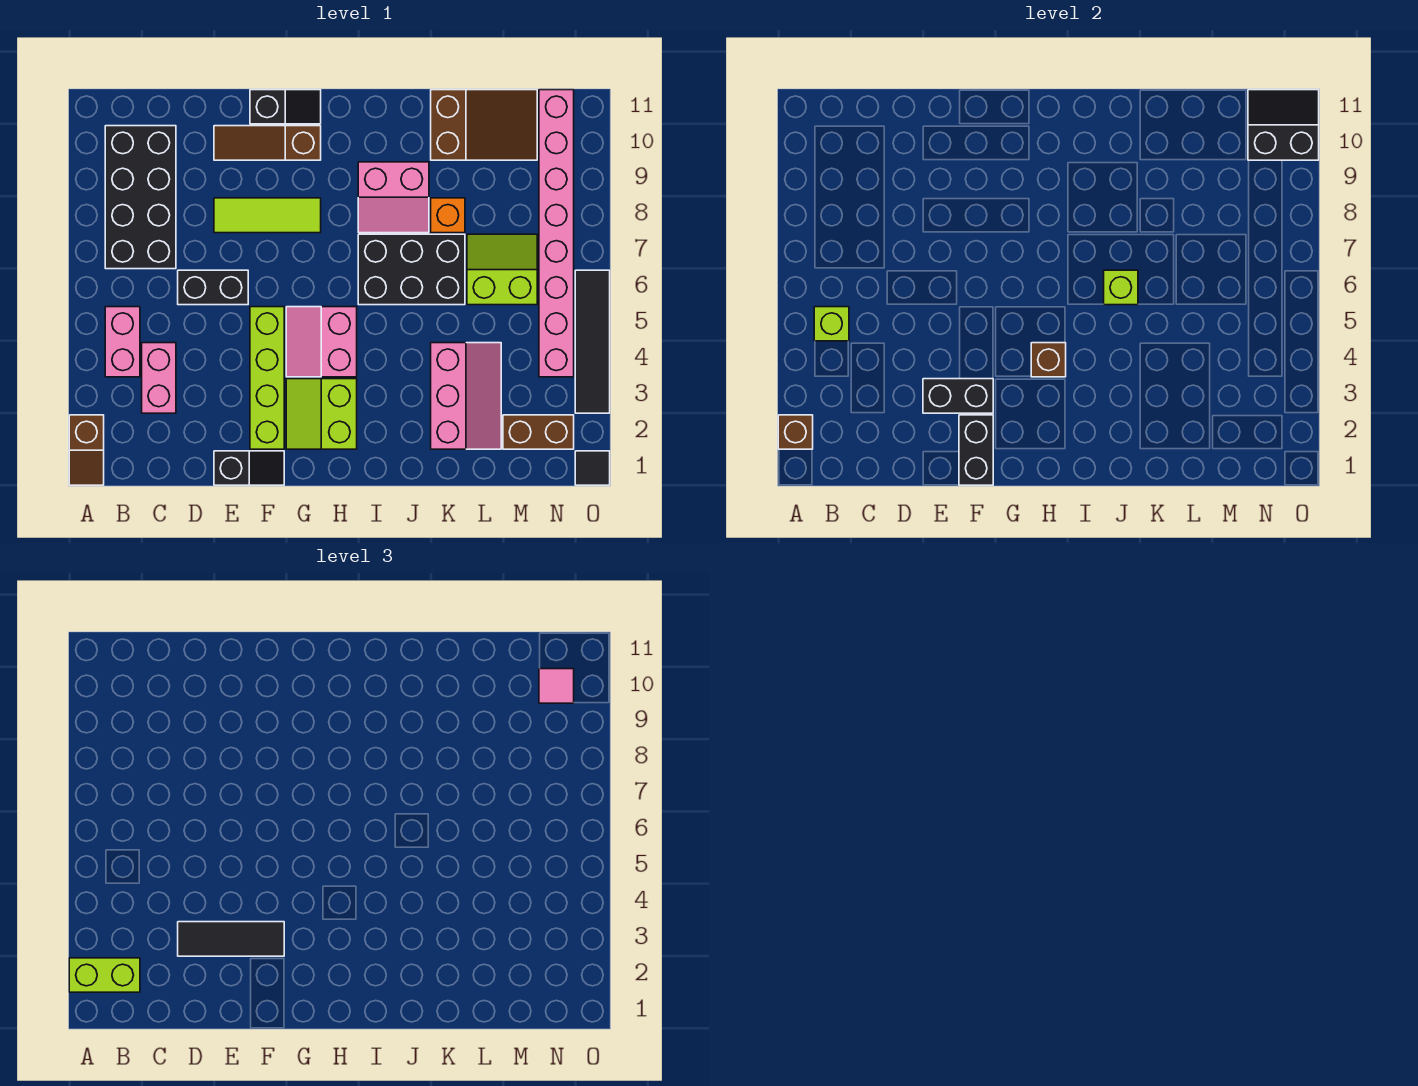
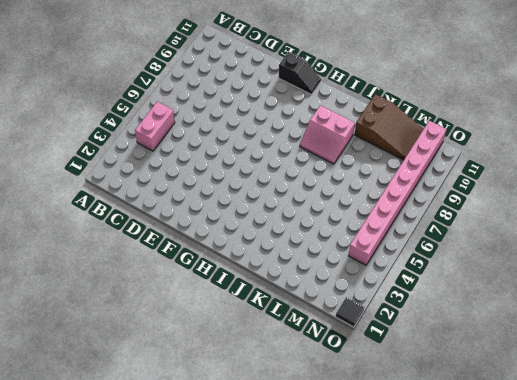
none -> brown 1x2 slope [69,415,104,485]
none -> black 2x4 brick [105,126,176,269]
none -> pink 1x2 brick [142,343,176,413]
none -> black 1x2 brick [178,270,248,305]

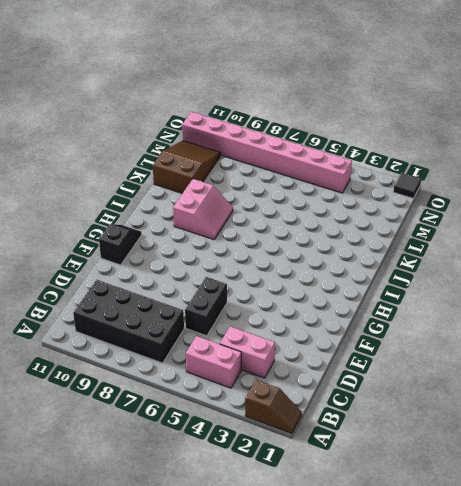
none -> black 1x2 slope [214,451,284,485]
none -> lime 1x3 tile [214,198,321,233]
none -> brown 1x3 slope [214,126,321,160]
none -> lime 1x4 brick [250,307,284,449]

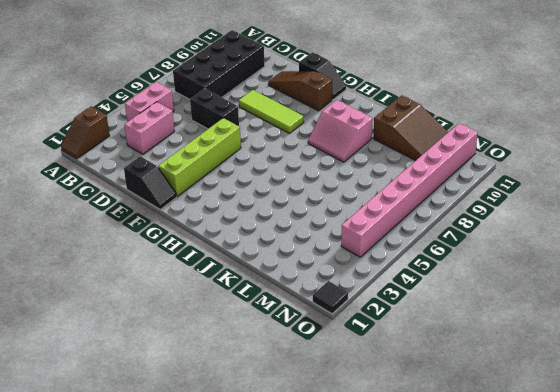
none -> lime 2x2 slope [286,379,357,449]
none -> pink 2x2 slope [286,307,357,377]
none -> black 2x3 brick [358,234,465,305]
none -> pink 2x3 slope [431,343,501,449]

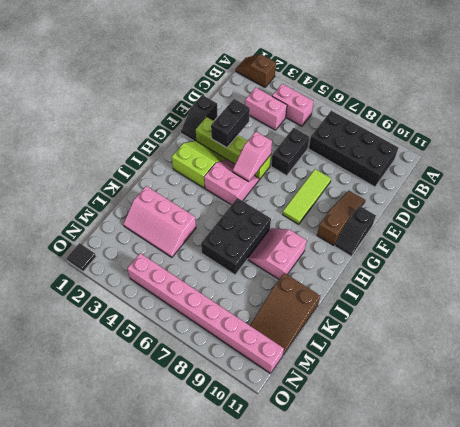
pink 1x2 slope [233,132,272,181] -> none
none -> orange 1x1 brick [431,198,465,233]
none -> lime 2x2 slope [467,234,537,305]
none -> brown 1x2 brick [503,415,574,449]
none -> black 1x4 tile [575,270,610,413]

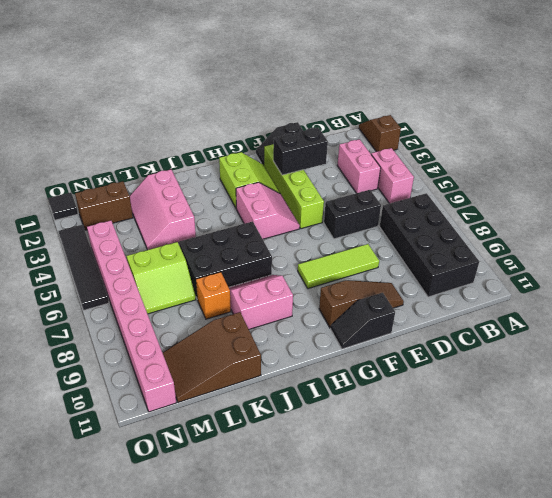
none -> brown 1x1 brick [778,415,813,449]
none -> lime 1x1 brick [814,307,849,341]
none -> black 1x2 brick [959,415,993,485]
none -> brown 1x1 brick [1031,343,1066,377]

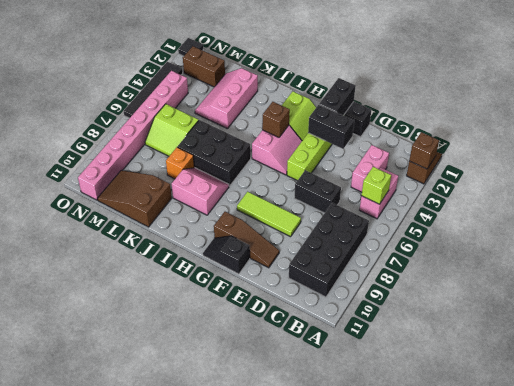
none -> lime 1x1 brick [1104,270,1138,305]
none -> black 2x2 slope [1248,90,1319,160]
none -> lime 1x2 brick [69,958,140,992]
none -> black 1x3 tile [178,922,284,956]

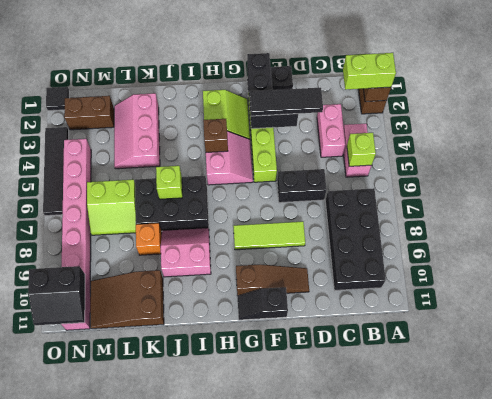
none -> pink 1x1 tile [539,669,574,703]

